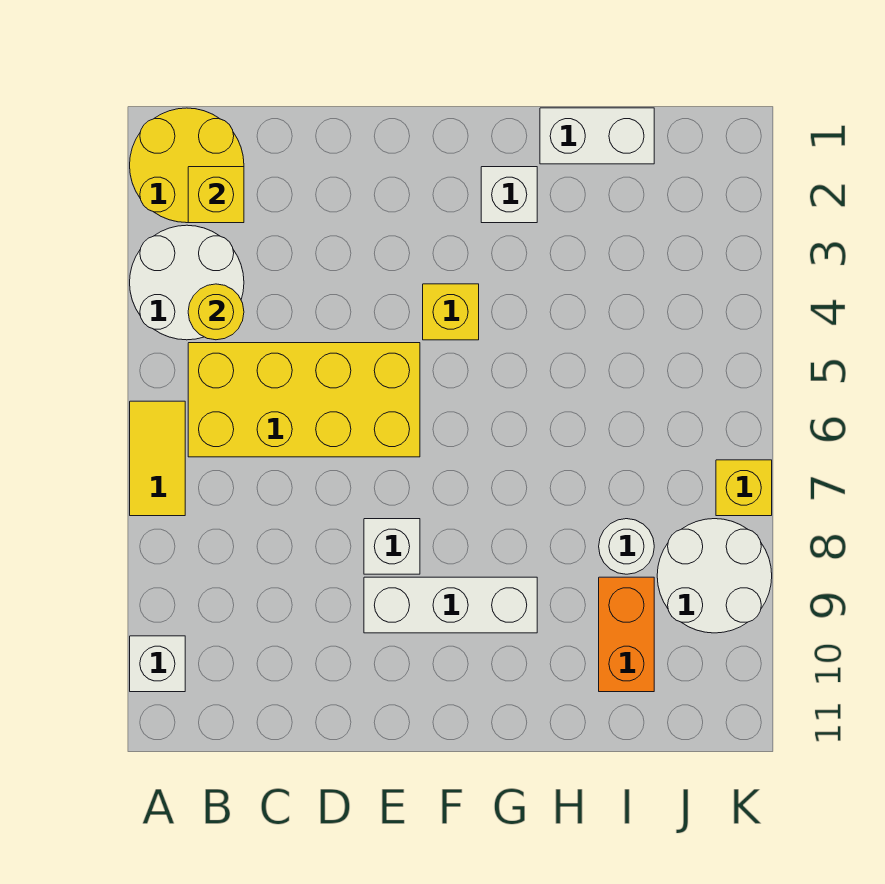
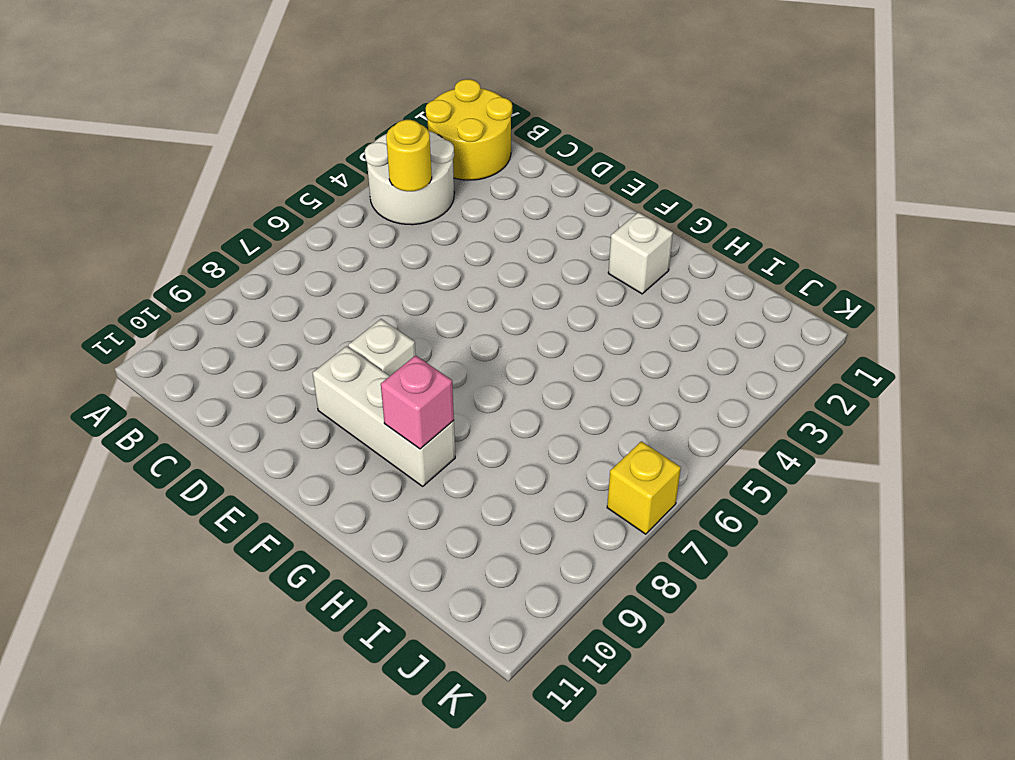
pink 1x1 brick [381,355,454,449] -> none
none -> yellow 1x2 tile [130,401,185,516]
none -> white 1x1 brick [130,636,185,692]
none -> yellow 2x4 brick [188,343,420,457]

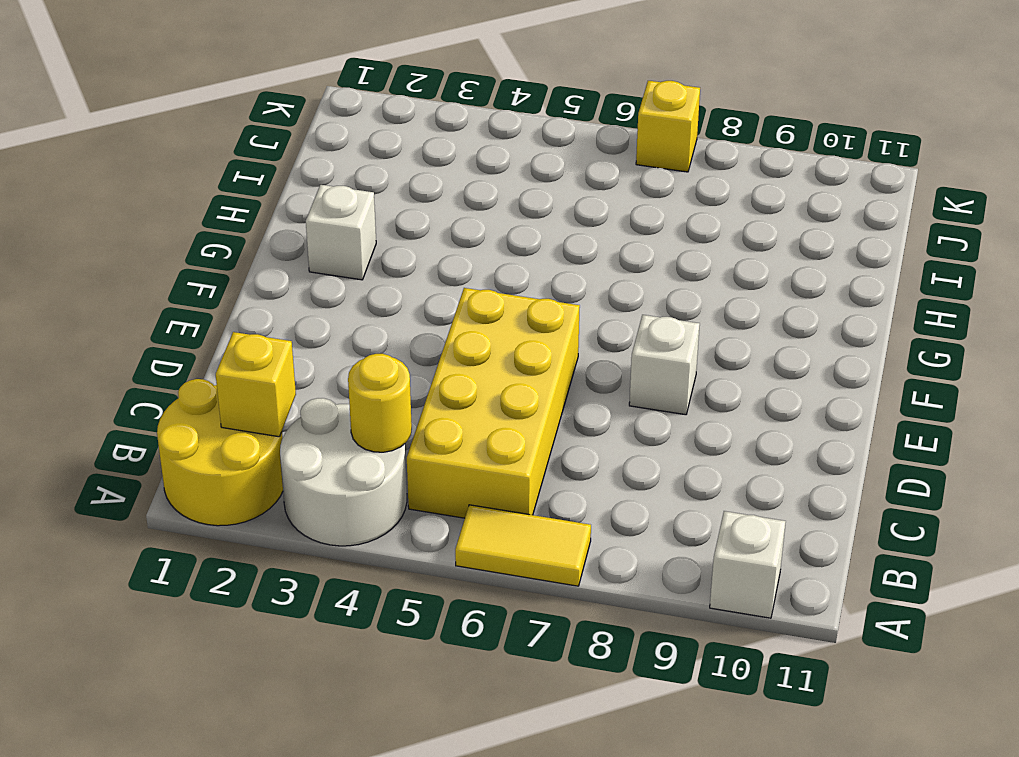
none -> white 1x3 brick [364,577,537,633]
none -> yellow 1x1 brick [423,284,479,340]
none -> white 1x2 brick [540,108,654,164]

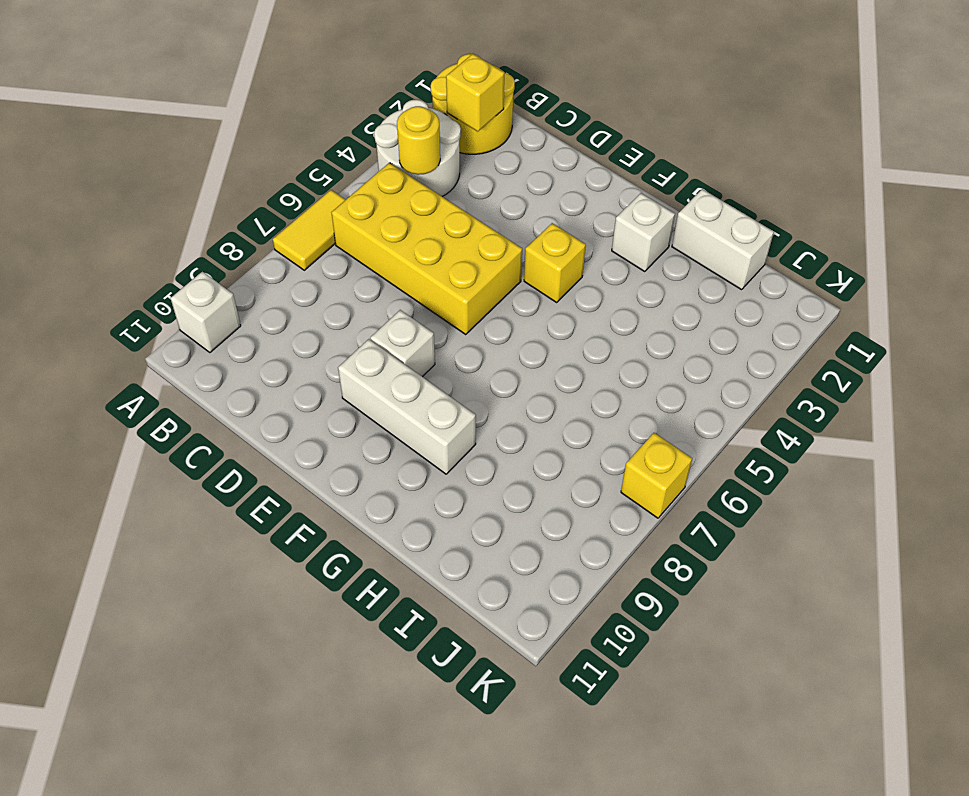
none -> white 1x1 round brick [599,519,654,574]
none -> orange 1x2 brick [599,577,654,692]
none -> white 2x2 round brick [657,519,772,633]

